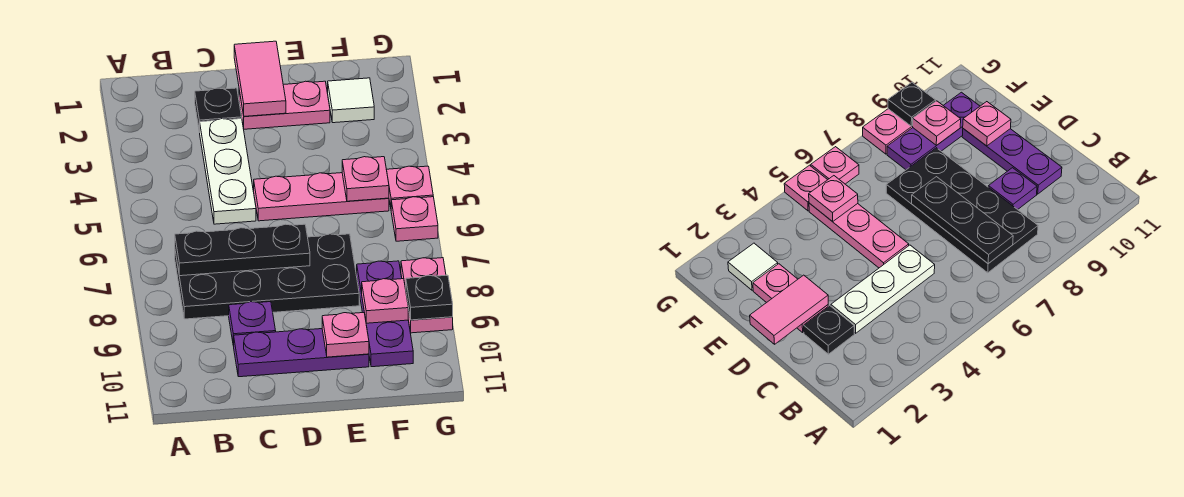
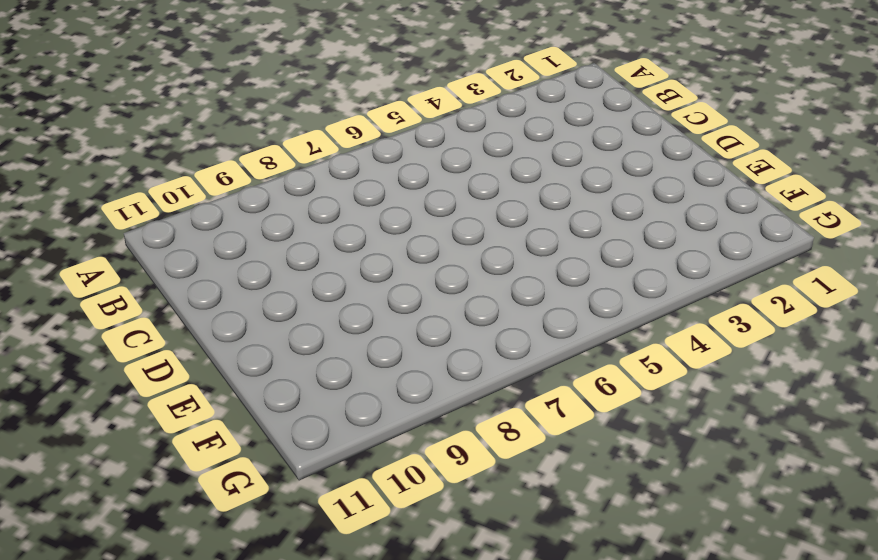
none -> black 2x4 plate [175,234,359,319]
none -> black 1x1 plate [195,88,242,132]
none -> white 1x3 plate [200,119,256,224]

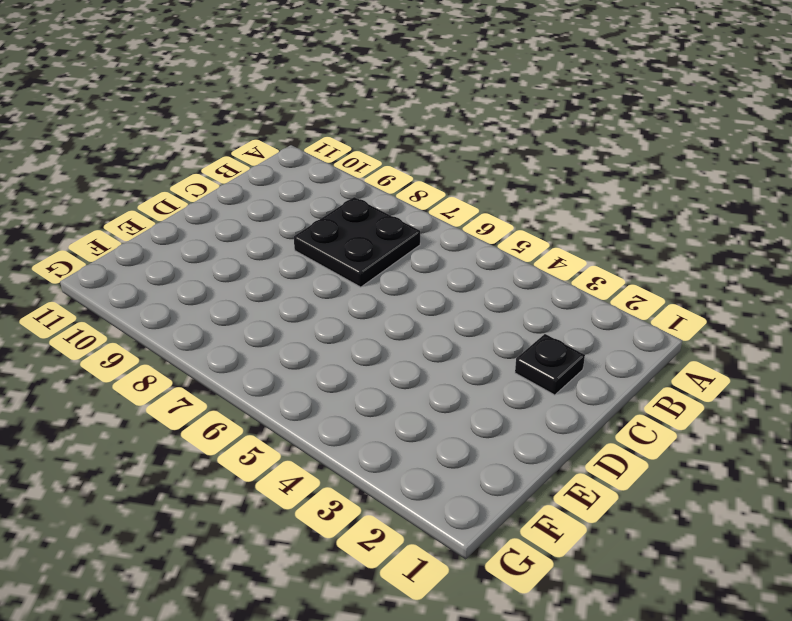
black 2x2 plate [294,197,420,287] -> black 2x4 plate [175,234,359,319]
none -> white 1x3 plate [200,119,256,224]
none -> purple 1x1 plate [229,302,276,346]
none -> purple 1x3 plate [234,329,369,377]

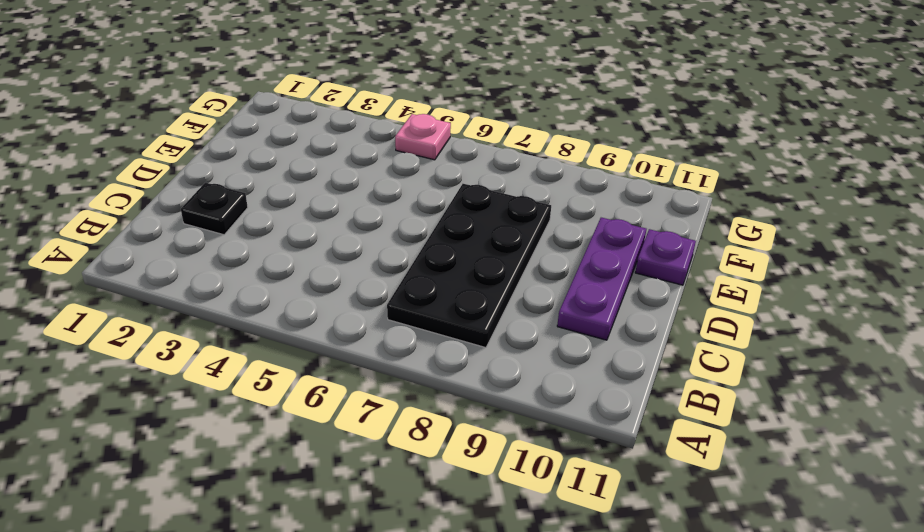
purple 1x1 plate [635,229,696,285] -> purple 1x1 plate moved to [229,302,276,346]
none -> white 1x3 plate [200,119,256,224]
none -> pink 1x2 plate [239,81,330,129]
none -> pink 1x3 plate [254,173,389,221]

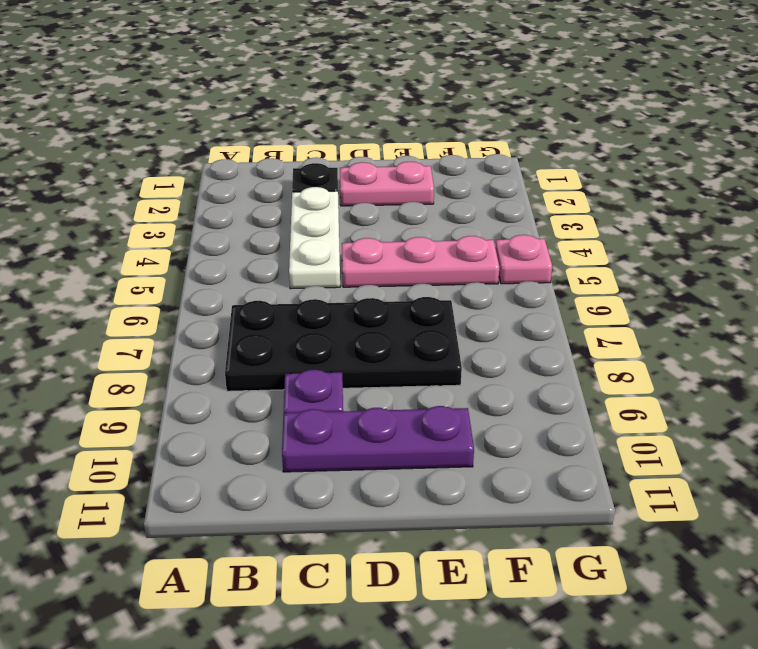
none -> white 1x1 tile [328,78,374,123]
none -> purple 1x3 plate [357,261,413,367]
none -> pink 1x1 plate [391,197,438,241]

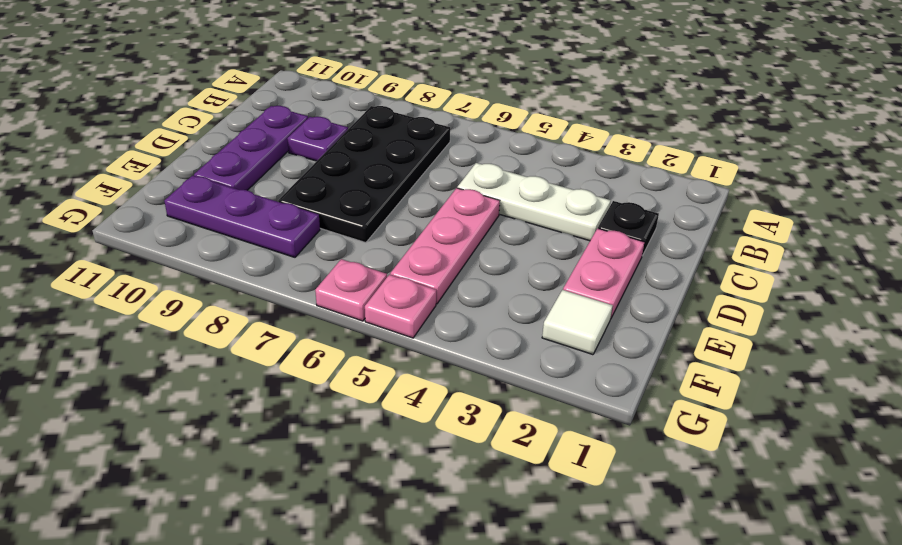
none -> pink 1x2 plate [401,258,453,333]
none -> black 1x3 plate [175,224,310,276]
none -> pink 1x2 tile [234,41,286,116]

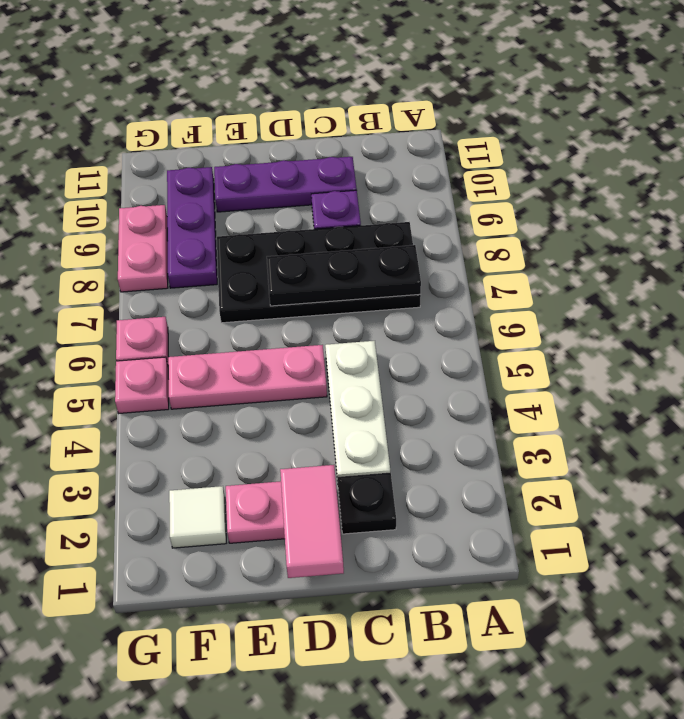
none -> pink 1x1 plate [322,313,369,357]
none -> pink 1x1 plate [342,157,389,201]
none -> pink 1x1 plate [362,279,408,323]

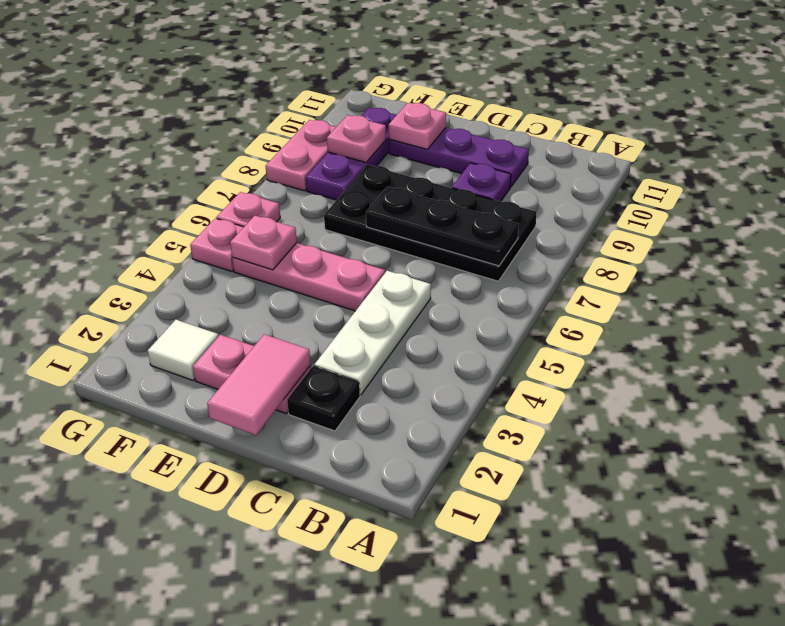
none -> black 1x1 plate [406,275,453,320]

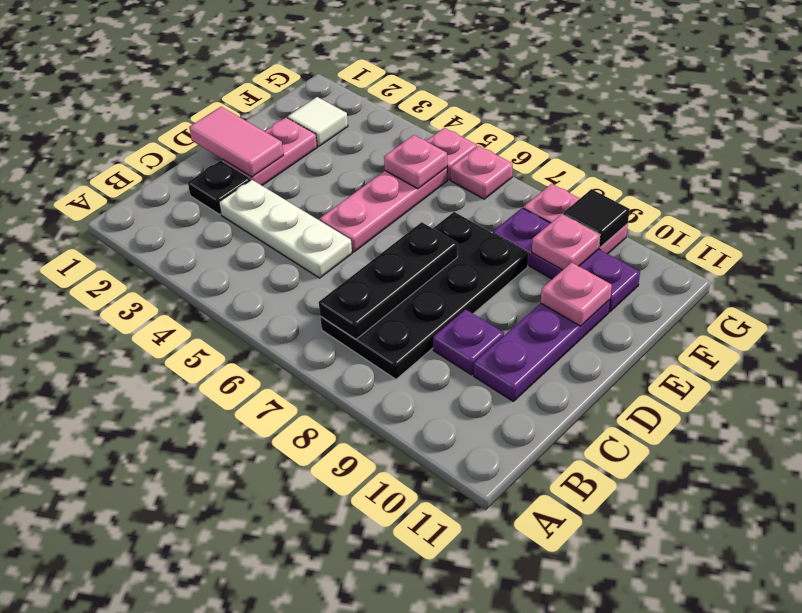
black 1x1 tile [563,189,630,247] -> black 1x1 plate [406,275,453,320]

